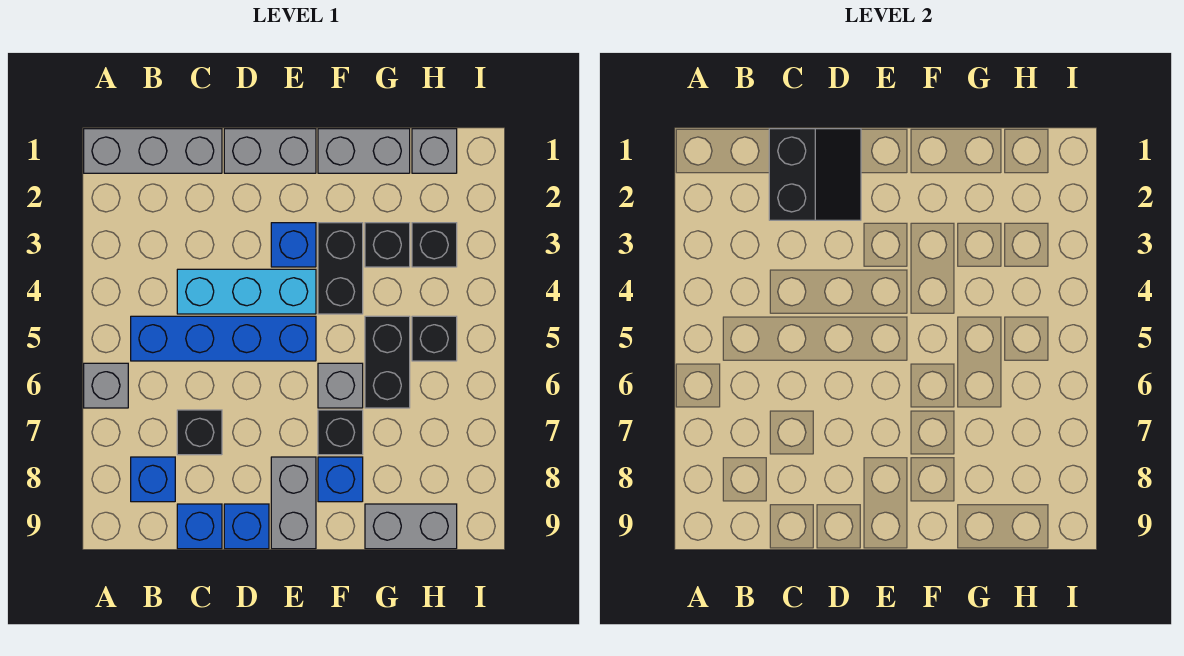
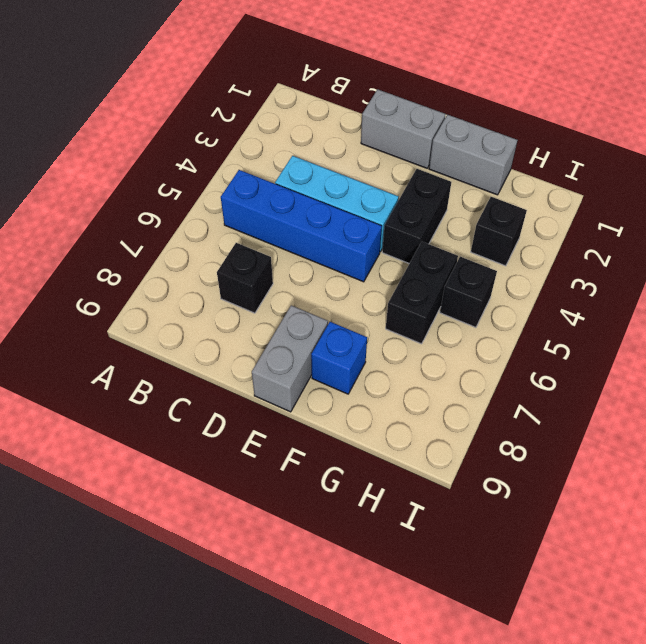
none -> grey 1x3 brick [84,129,222,173]
none -> grey 1x1 brick [84,363,128,408]
none -> blue 1x1 brick [131,457,175,502]

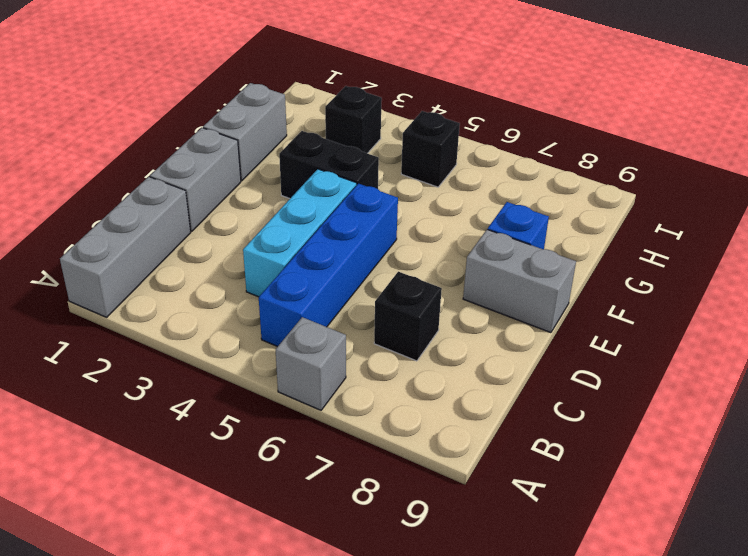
none -> blue 1x1 brick [131,457,175,502]
none -> blue 1x1 brick [177,504,222,549]
none -> blue 1x1 brick [224,504,269,549]

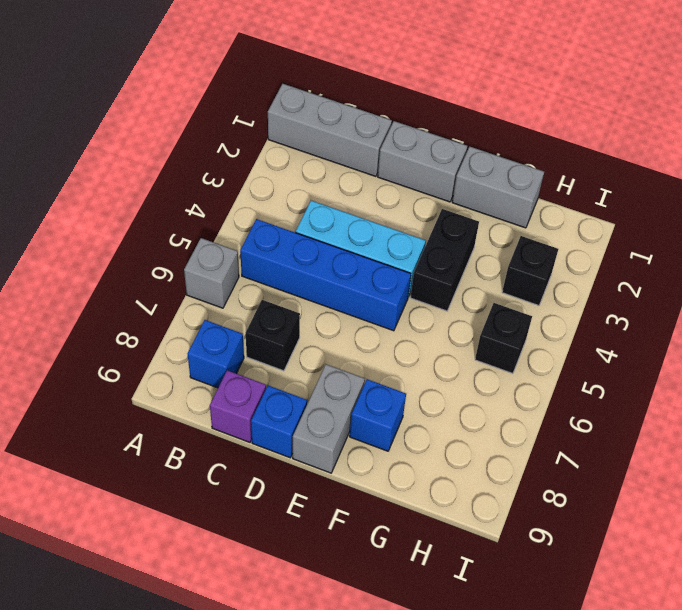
purple 1x1 brick [210,370,266,442] -> blue 1x1 brick [177,504,222,549]
none -> blue 1x1 brick [271,223,316,267]
none -> grey 1x1 brick [318,363,363,408]
none -> black 1x1 brick [318,410,363,455]

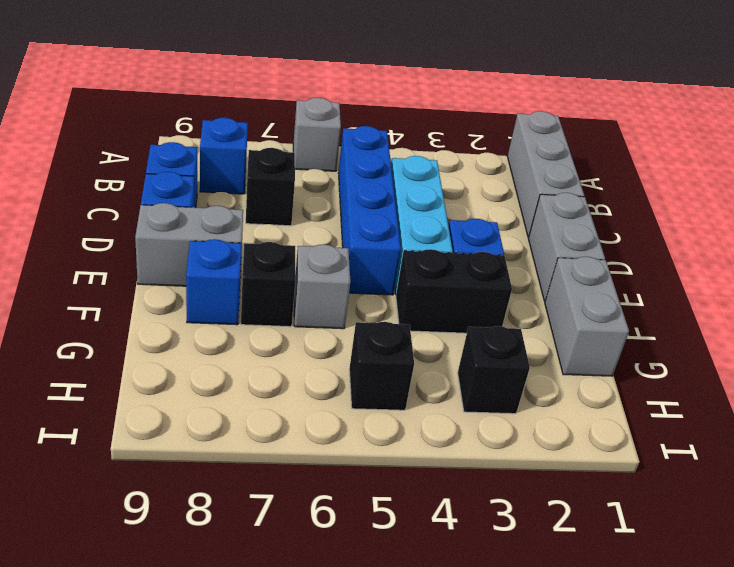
none -> black 1x1 brick [365,223,410,267]
none -> black 1x2 brick [365,316,410,408]
none -> grey 1x2 brick [365,504,457,549]

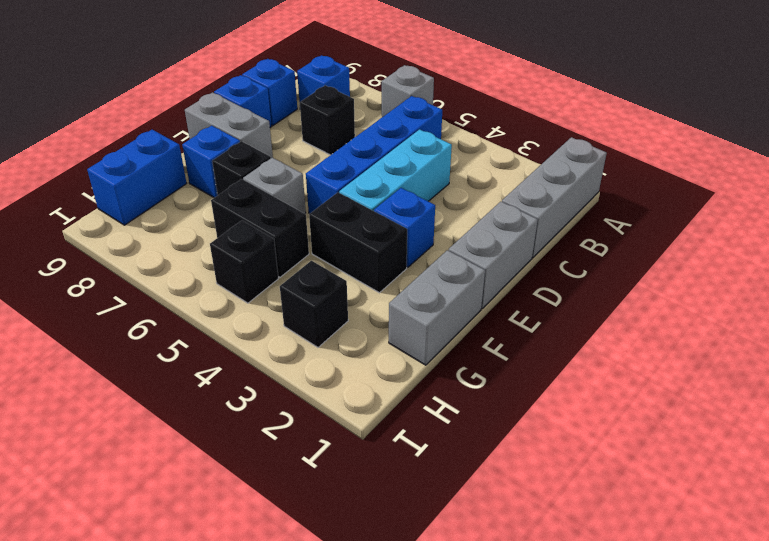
blue 1x2 brick [87,130,187,225] -> grey 1x2 brick [365,504,457,549]
none -> black 1x1 brick [365,223,410,267]
none -> grey 1x1 brick [412,129,457,173]
none -> black 2x2 slope [769,129,861,220]

